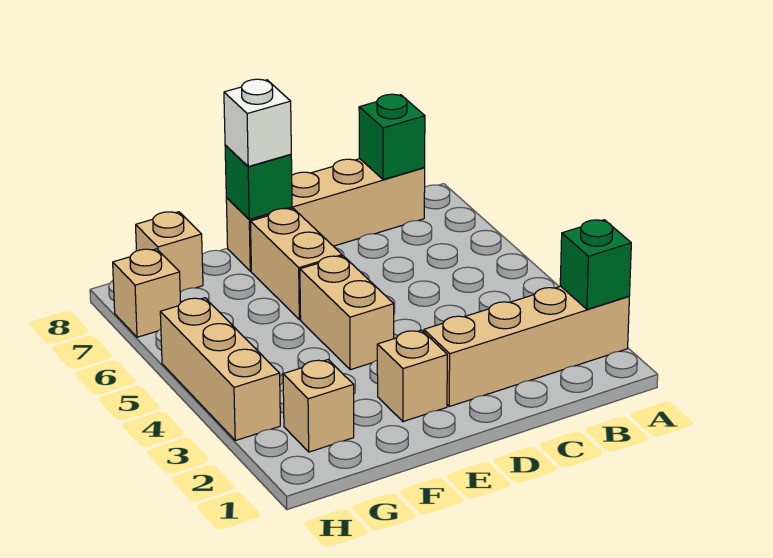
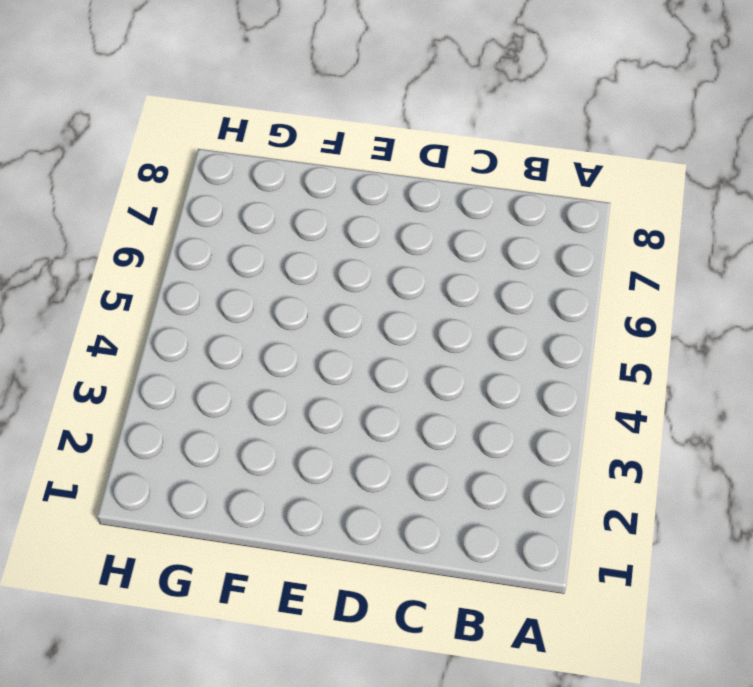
none -> tan 1x4 brick [424,286,629,407]
none -> tan 1x4 brick [226,159,425,271]
none -> tan 1x1 brick [377,330,447,422]

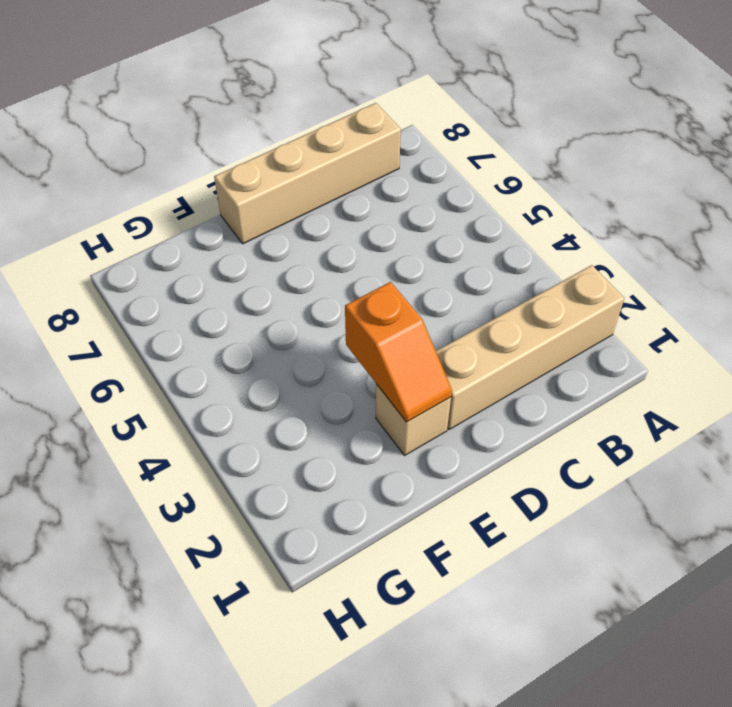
orange 1x2 slope [345,282,452,422] -> none
none -> tan 1x2 brick [300,256,394,370]
none -> tan 1x2 brick [250,208,342,320]
none -> tan 1x1 brick [283,360,354,452]

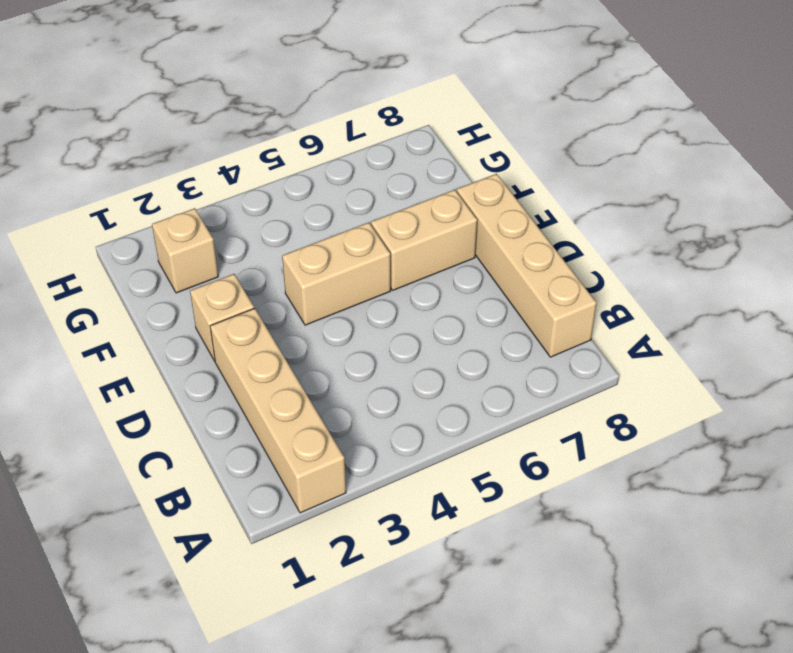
none -> tan 1x1 brick [136,212,203,292]
none -> tan 1x3 brick [160,298,280,441]
none -> tan 1x1 brick [113,249,181,337]

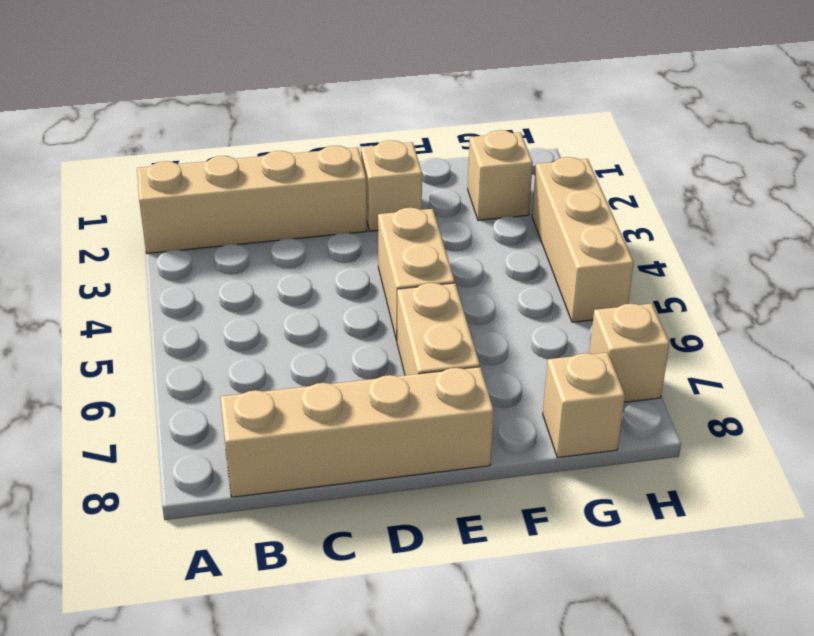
none -> green 1x1 brick [560,220,631,309]
none -> green 1x1 brick [359,94,425,180]
none -> green 1x1 brick [225,145,292,219]

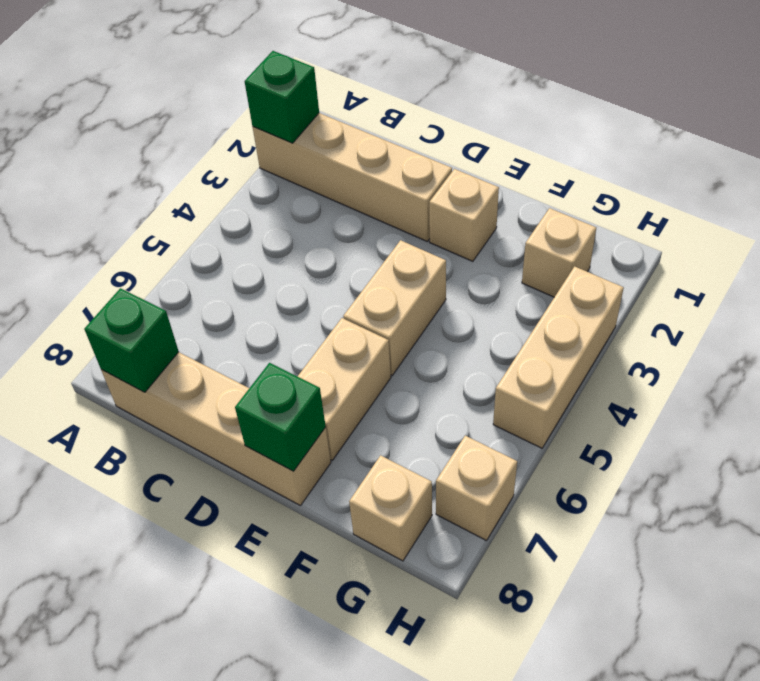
none -> white 1x1 brick [224,79,291,166]

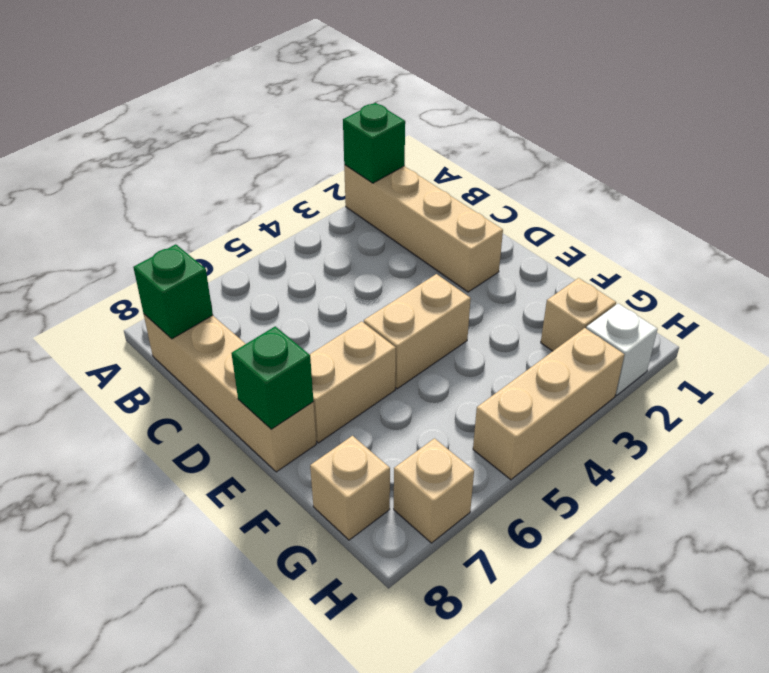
white 1x1 brick [586,303,658,396] -> white 1x1 brick moved to [224,79,291,166]
none -> tan 1x1 brick [377,330,447,422]

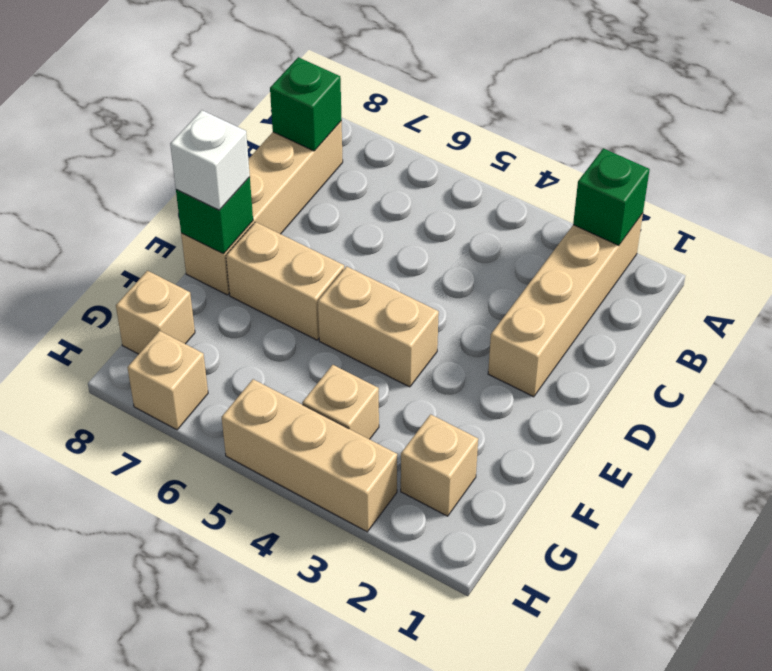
tan 1x1 brick [302,365,379,439] -> tan 1x1 brick moved to [377,330,447,422]

